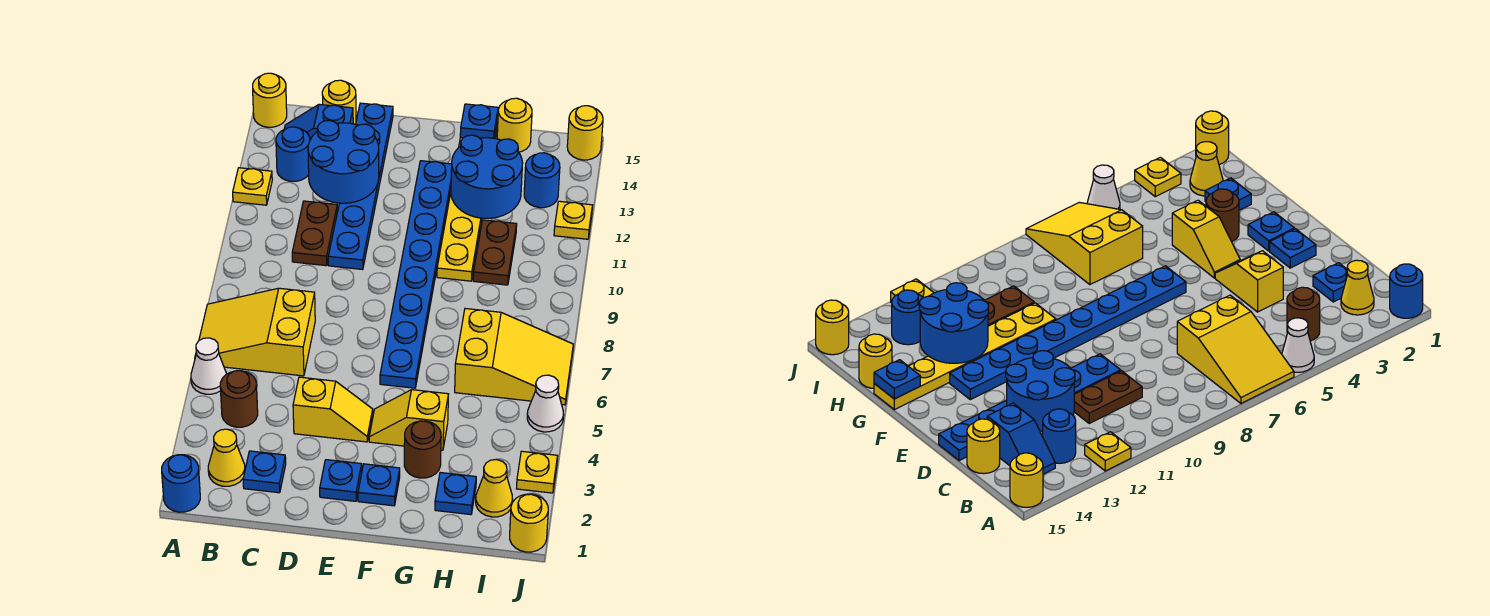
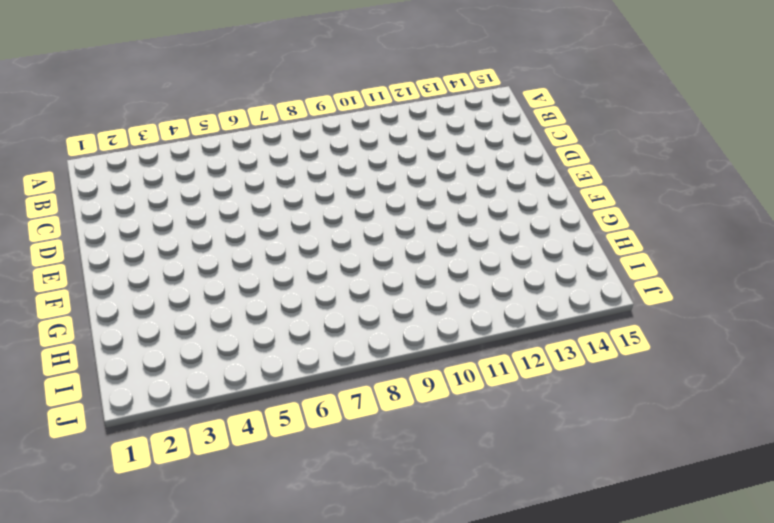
none -> blue 1x1 round brick [162,455,200,512]
none -> white 1x1 cone [191,338,226,394]
none -> yellow 2x3 slope [195,288,315,376]
none -> yellow 1x1 plate [233,168,272,205]

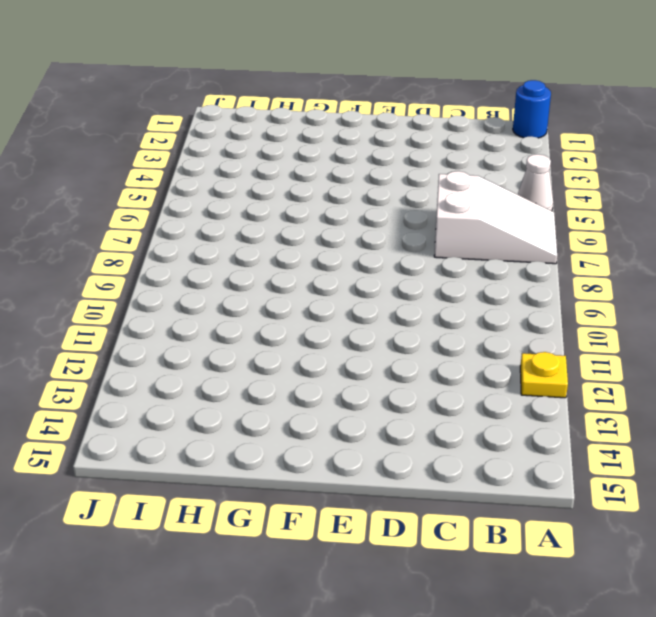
white 2x3 slope [434,171,557,264] -> yellow 2x3 slope [195,288,315,376]
none -> yellow 1x1 round brick [253,73,287,127]
none -> yellow 1x1 cone [208,429,245,486]
none -> brown 1x1 round brick [220,371,258,427]
none -> blue 1x1 round brick [276,127,310,181]

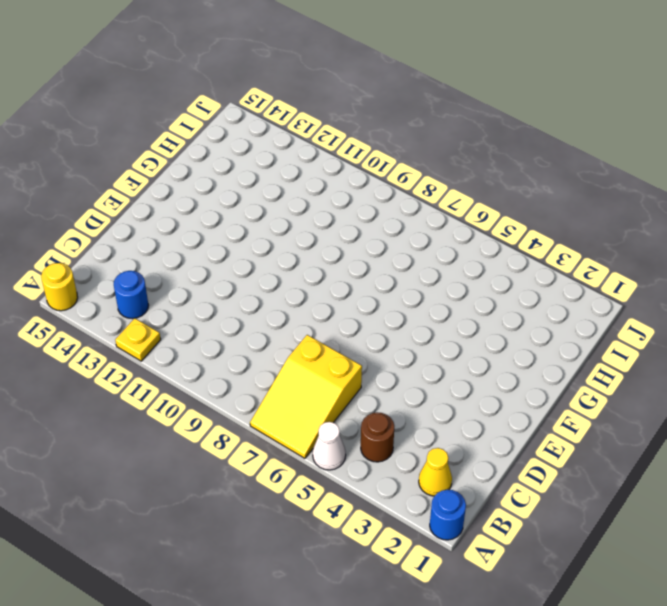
none -> blue 1x2 slope [284,104,353,139]
none -> blue 1x1 plate [243,451,286,493]
none -> brown 1x2 plate [292,201,337,266]
none -> yellow 1x1 round brick [322,80,356,124]

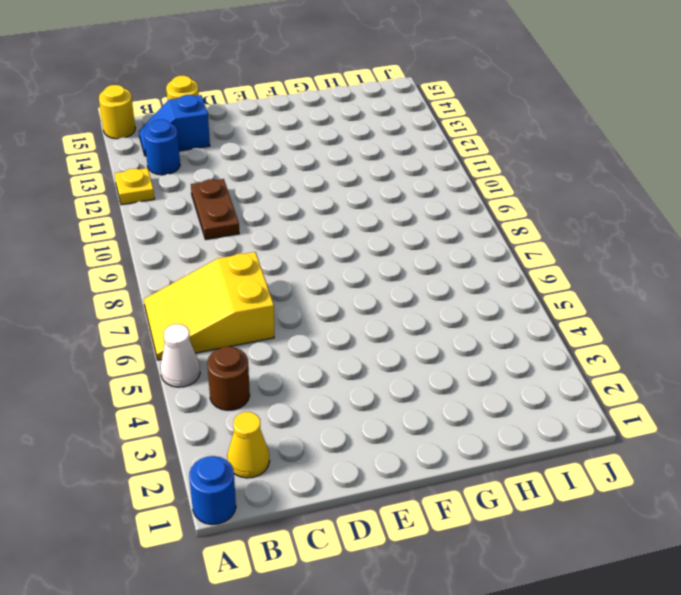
none -> blue 1x1 plate [243,451,286,493]
none -> yellow 1x2 slope [293,377,373,442]
none -> blue 1x6 plate [328,103,393,270]
none -> blue 1x1 plate [320,460,362,501]

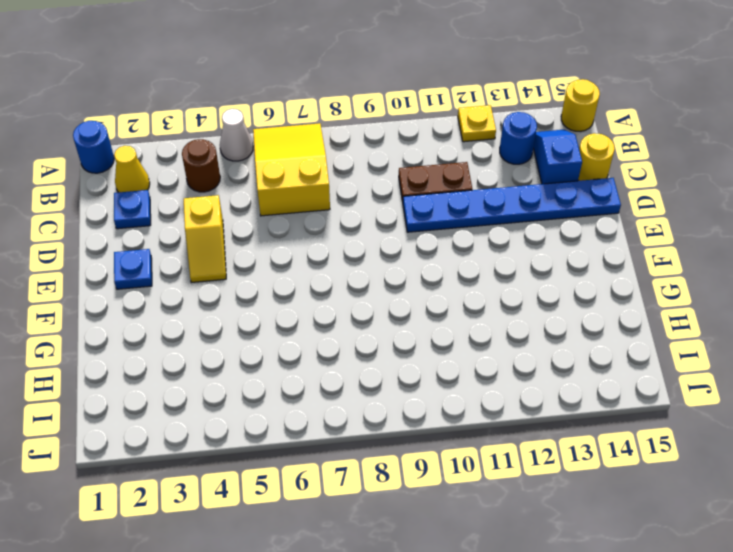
none -> blue 1x1 plate [358,464,400,506]
none -> yellow 1x2 slope [369,390,448,450]
none -> blue 1x8 plate [380,161,452,388]
none -> brown 1x1 round brick [404,421,441,478]

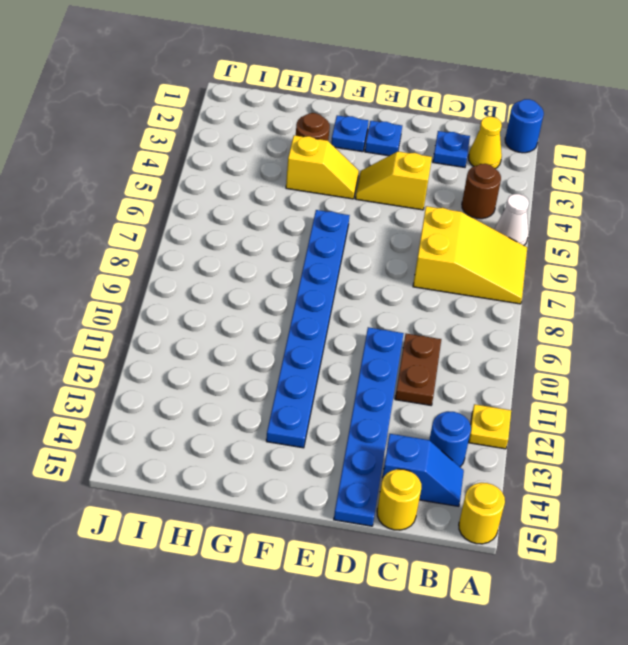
none -> yellow 1x6 plate [437,120,498,281]
none -> blue 1x1 plate [435,473,476,515]
none -> yellow 2x3 slope [455,309,573,405]
none -> brown 1x2 plate [473,220,517,285]

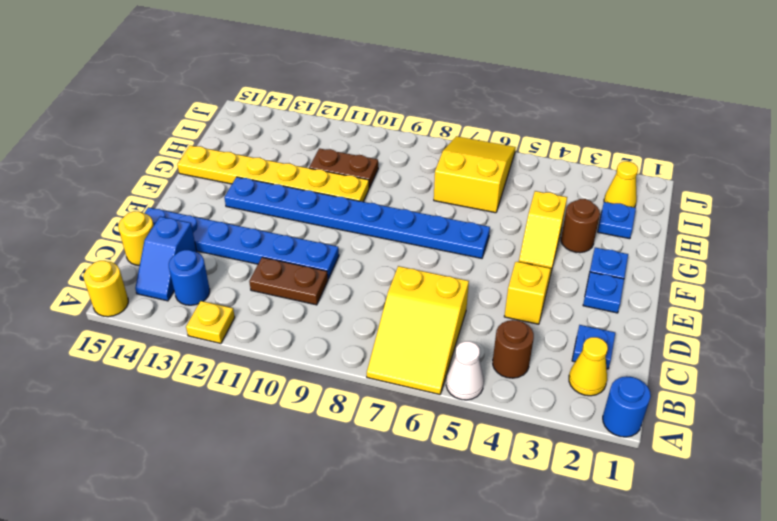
none -> yellow 1x1 round brick [497,98,532,152]
none -> blue 1x1 round brick [524,153,560,208]
none -> yellow 1x1 round brick [510,494,548,552]
none -> yellow 1x1 plate [517,451,557,493]

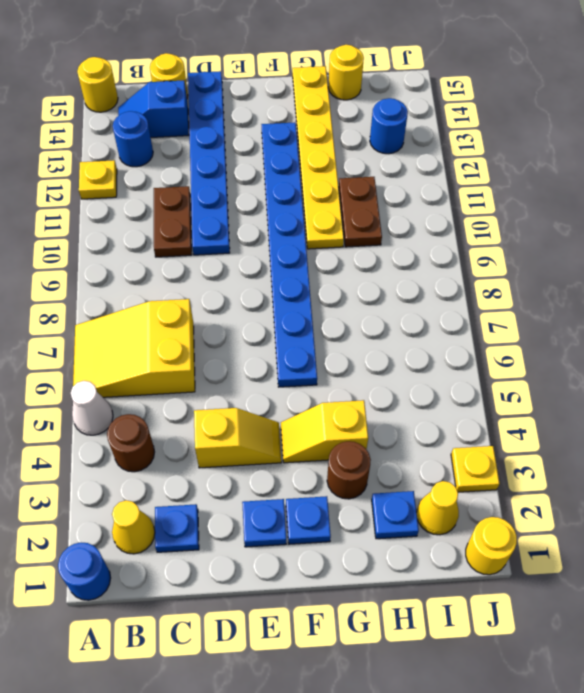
none -> yellow 2x3 slope [455,309,573,405]
none -> white 1x1 cone [527,375,563,432]
none -> yellow 1x1 plate [554,201,592,239]
none -> yellow 1x1 round brick [567,106,603,160]

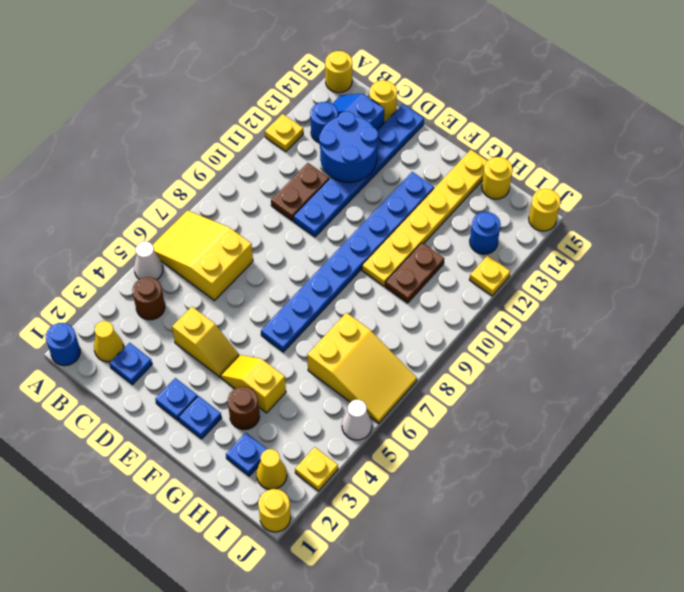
none -> blue 2x2 round brick [451,135,523,218]
none -> blue 1x1 plate [460,104,498,138]

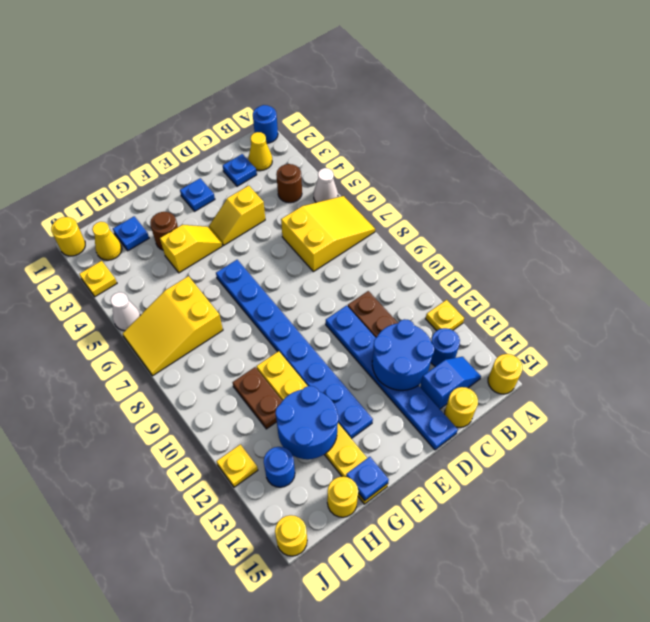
none -> blue 1x1 plate [358,464,400,506]

